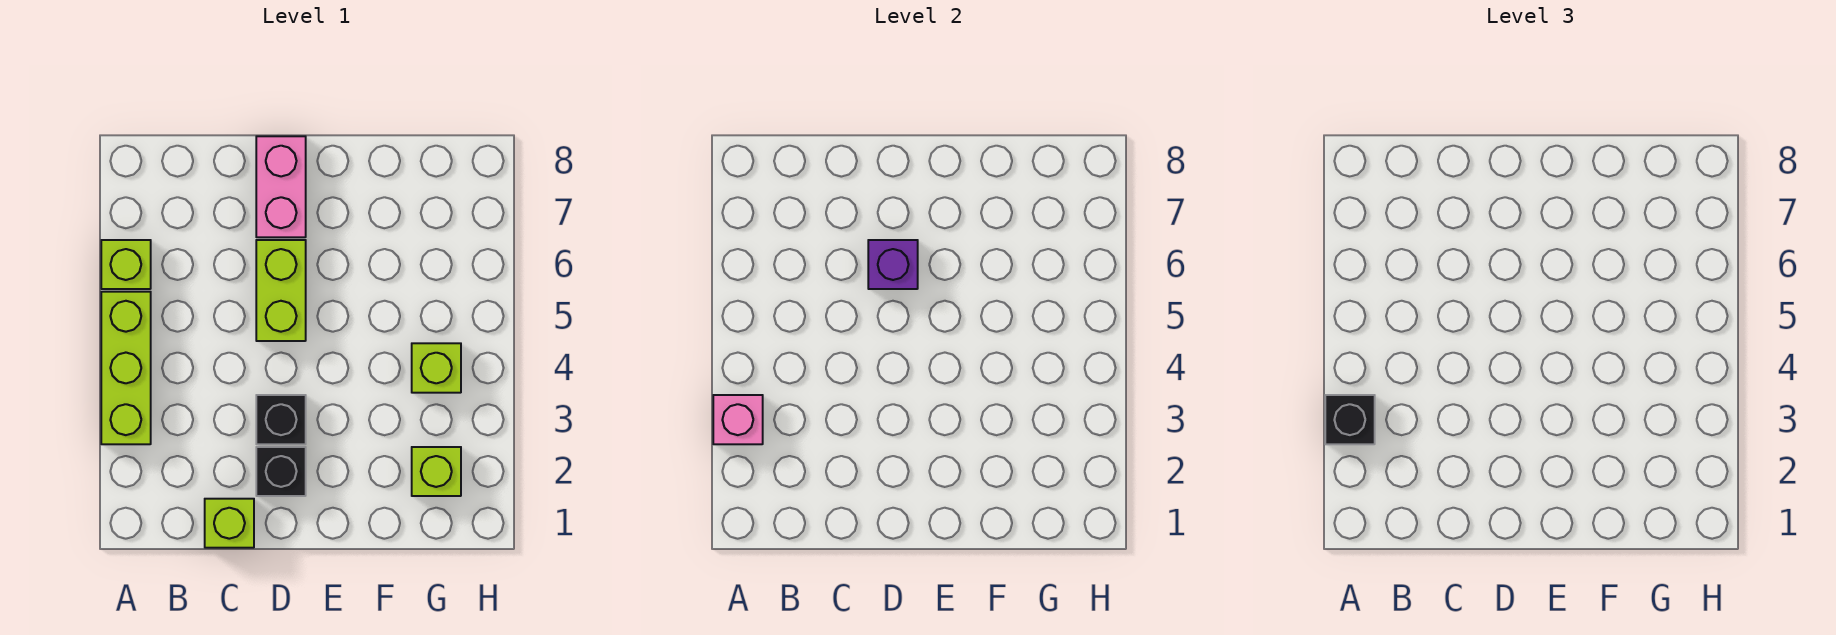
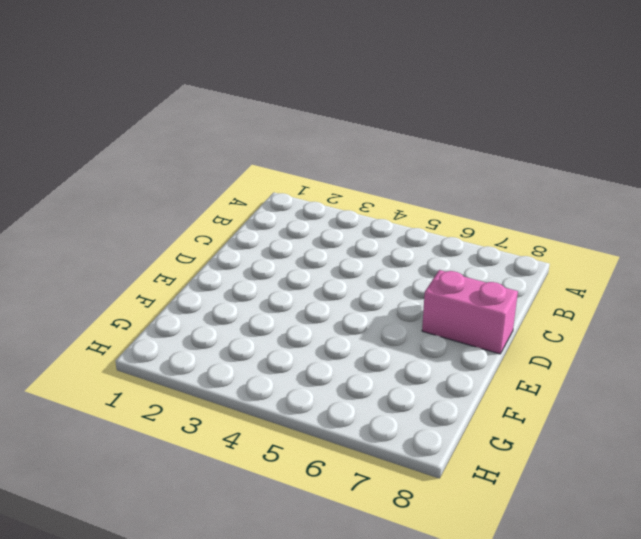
none -> lime 1x3 brick [101,292,151,444]
none -> lime 1x1 brick [101,240,151,289]
none -> lime 1x1 brick [205,499,254,548]

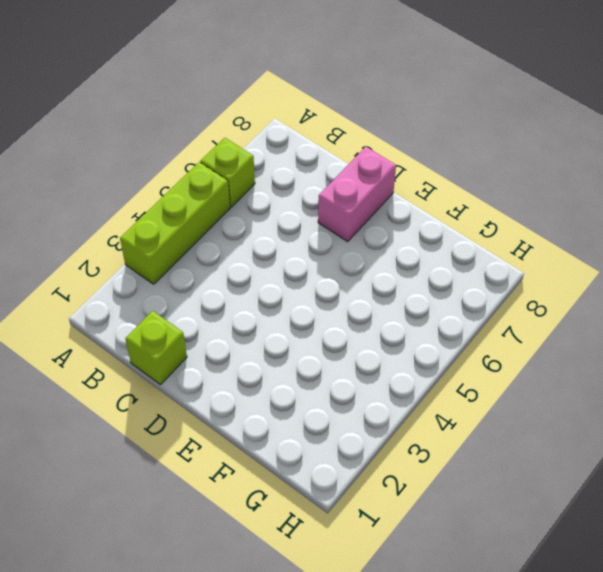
none -> black 1x1 brick [256,447,306,496]
none -> black 1x1 brick [256,395,306,444]
none -> lime 1x2 brick [256,240,306,341]

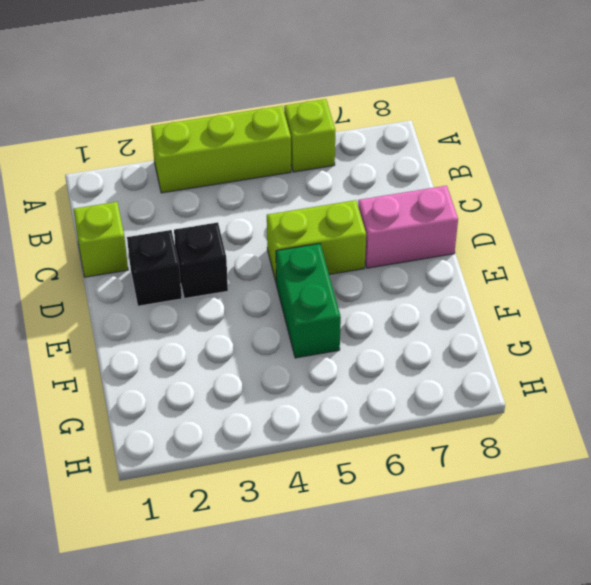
green 1x2 brick [276,244,341,358] -> none
none -> lime 1x1 brick [412,447,461,496]
none -> lime 1x1 brick [412,343,461,393]
none -> pink 1x1 brick [713,395,763,444]

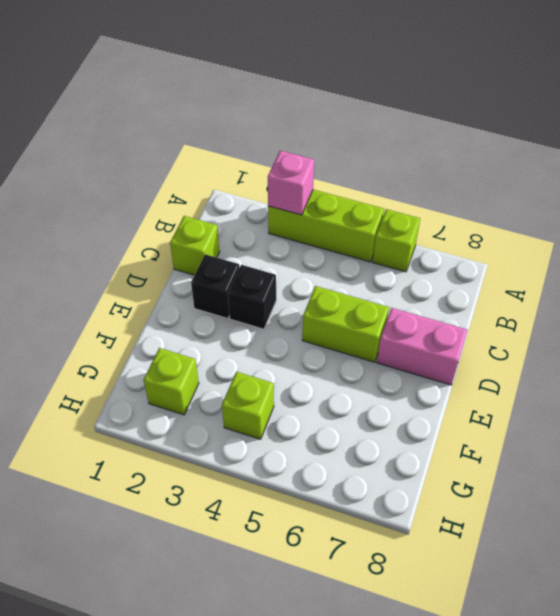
none -> purple 1x1 brick [868,240,918,289]
none -> black 1x1 brick [1325,395,1375,444]

